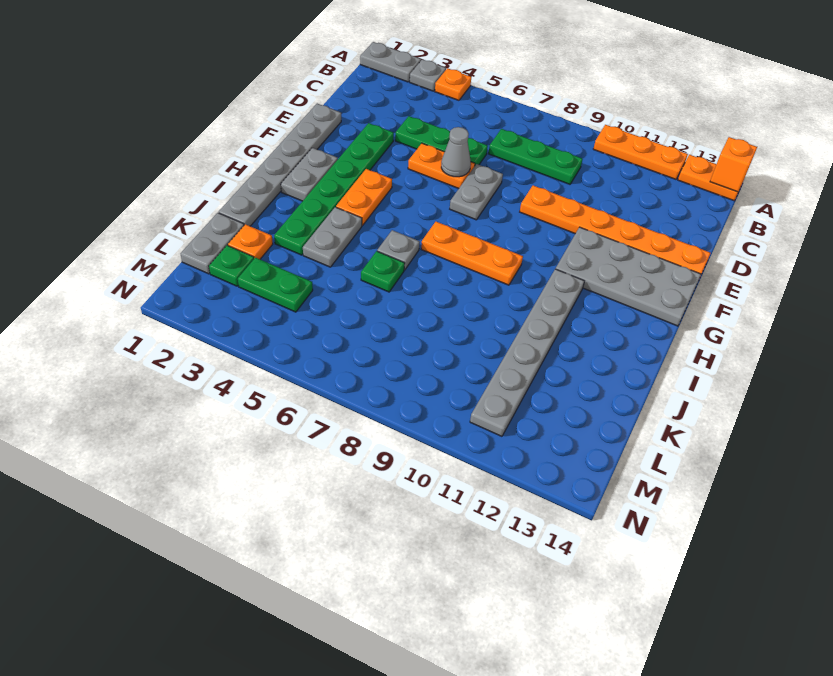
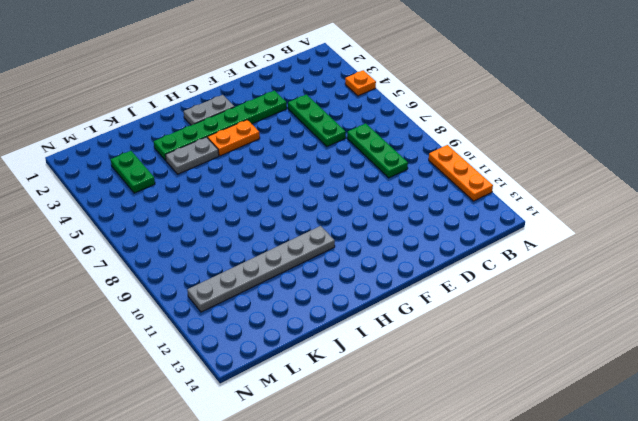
none -> grey 1x2 plate [360,42,421,82]
none -> grey 1x1 plate [410,59,446,91]
none -> orange 1x2 plate [678,155,740,201]

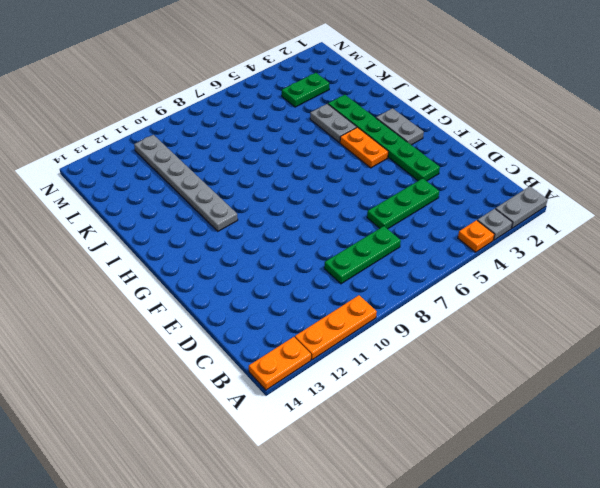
none -> grey 1x6 plate [219,104,341,226]
none -> orange 1x2 plate [408,143,475,189]
none -> grey 1x2 plate [450,164,503,220]

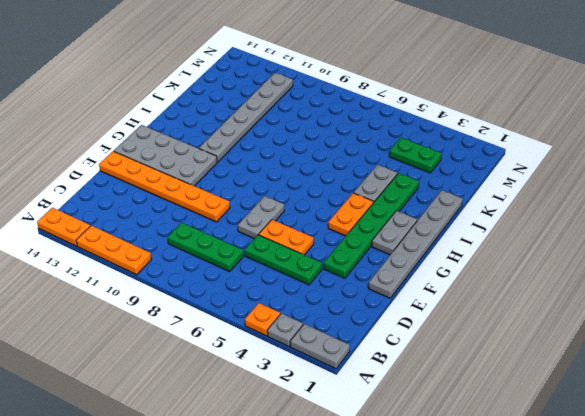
none -> orange 1x3 plate [421,222,523,285]
none -> grey 1x1 plate [377,230,420,270]
none -> green 1x1 plate [361,251,405,292]

